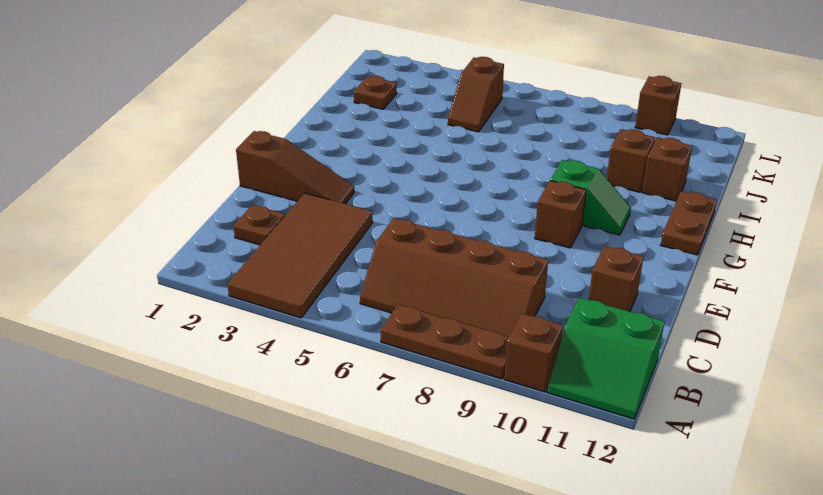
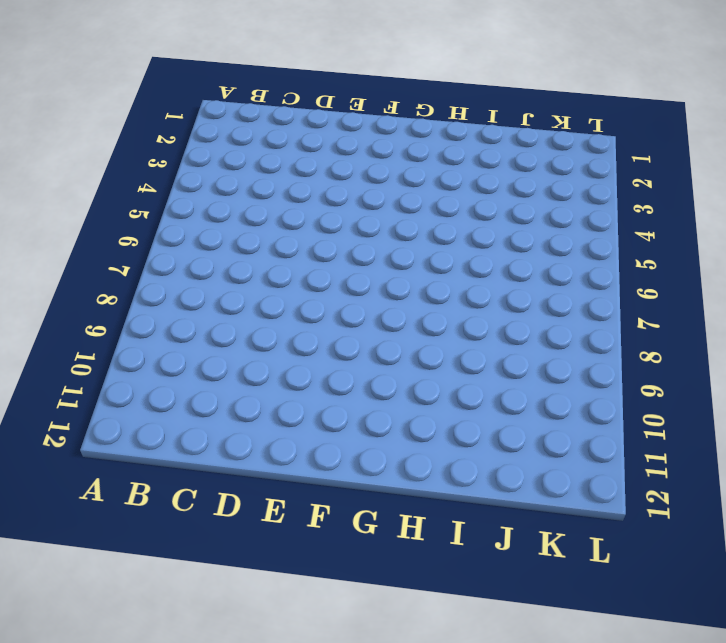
none -> brown 2x4 tile [227,193,373,318]
none -> brown 1x3 plate [381,304,509,379]
none -> brown 1x1 brick [504,313,563,392]

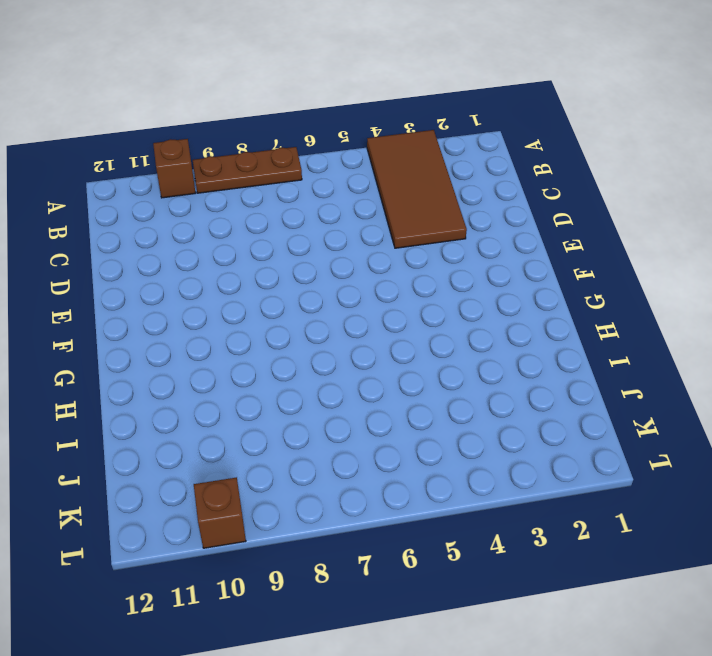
none -> green 2x2 slope [547,298,665,419]
none -> brown 2x4 slope [360,218,548,336]
none -> brown 1x1 plate [233,205,285,245]

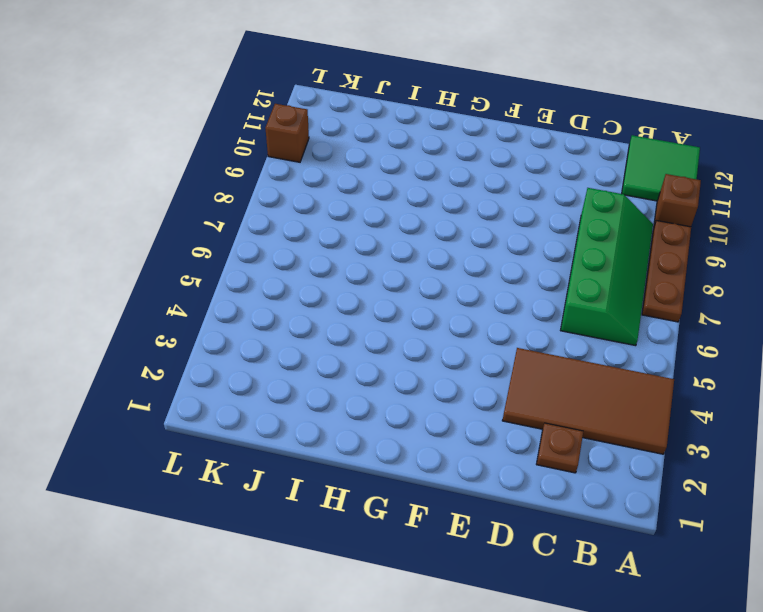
green 2x2 tile [622,135,700,201] -> green 2x2 slope [547,298,665,419]
green 2x4 slope [560,188,653,346] -> brown 2x4 slope [360,218,548,336]
none -> brown 1x1 brick [589,246,643,312]
none -> brown 1x3 slope [236,131,354,204]
none -> brown 1x1 brick [535,181,586,248]

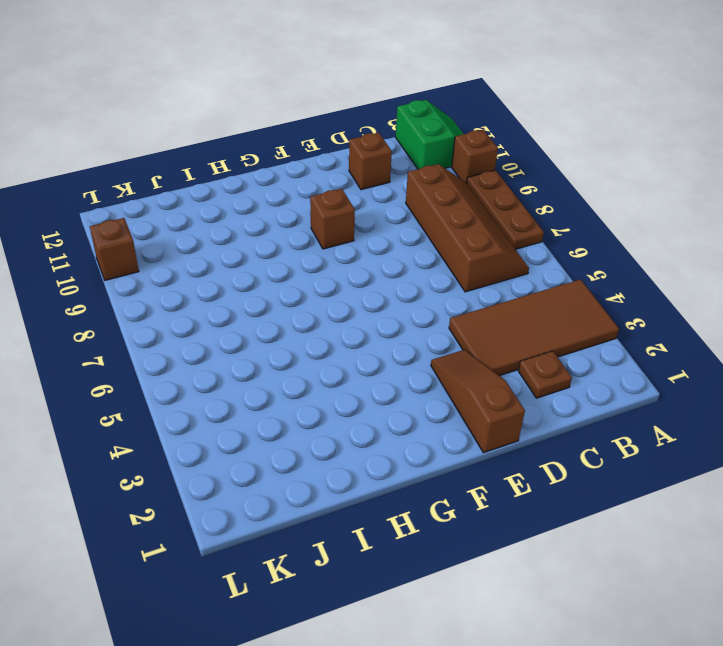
none -> green 1x2 slope [550,160,631,235]
none -> brown 1x2 plate [661,191,717,255]
none -> brown 1x1 brick [607,129,655,192]

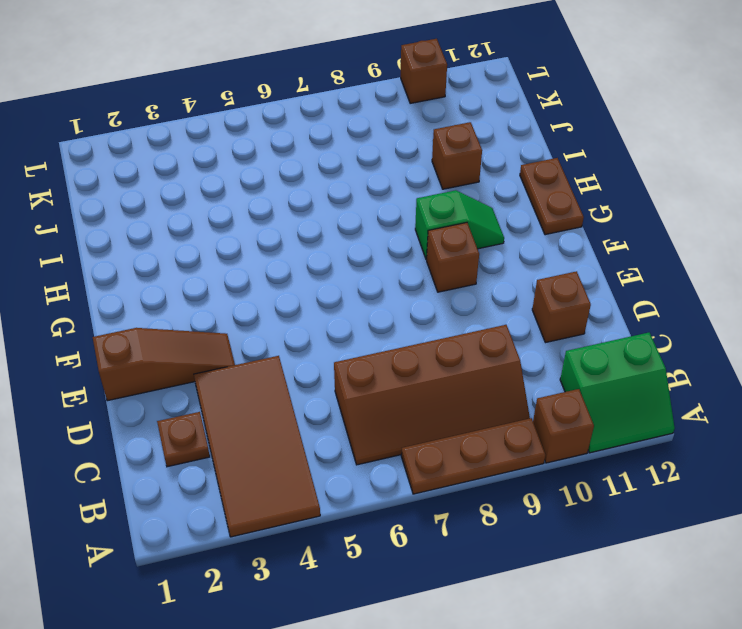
none -> brown 1x1 brick [642,138,692,201]
none -> brown 1x1 plate [354,76,397,109]
none -> brown 1x2 slope [448,57,504,132]

